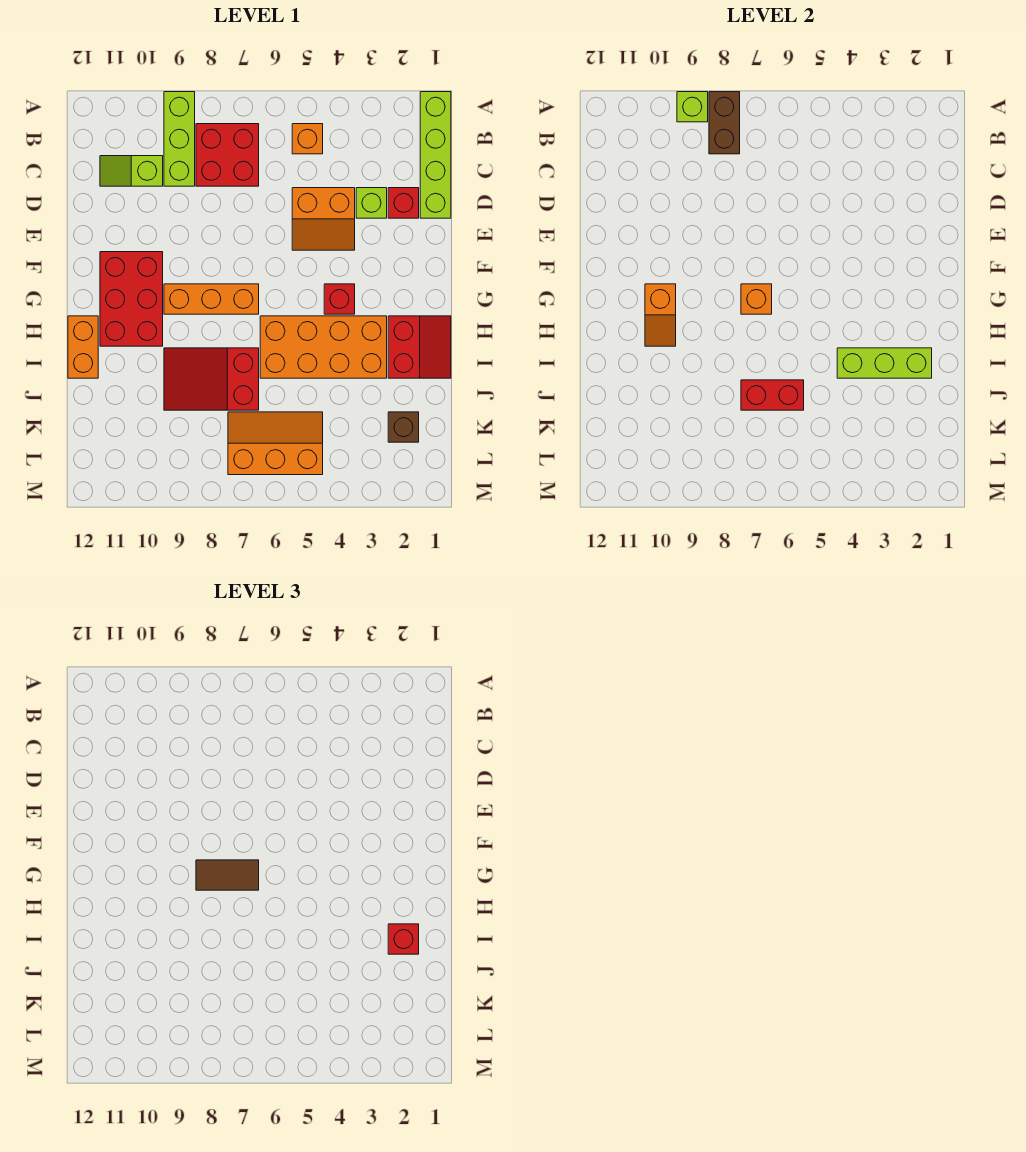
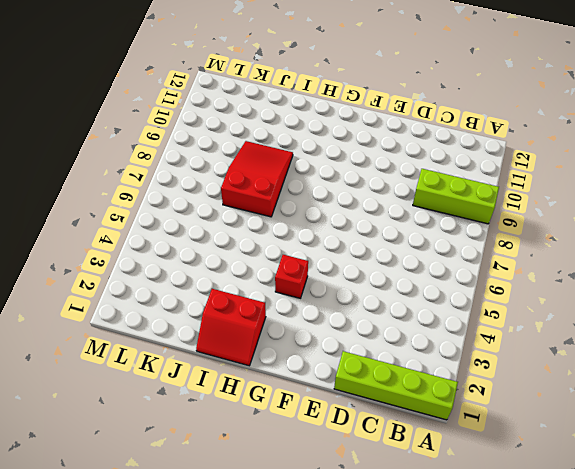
none -> orange 1x1 brick [292,124,323,154]
none -> red 2x2 brick [196,124,259,186]
none -> lime 1x2 slope [100,156,163,186]

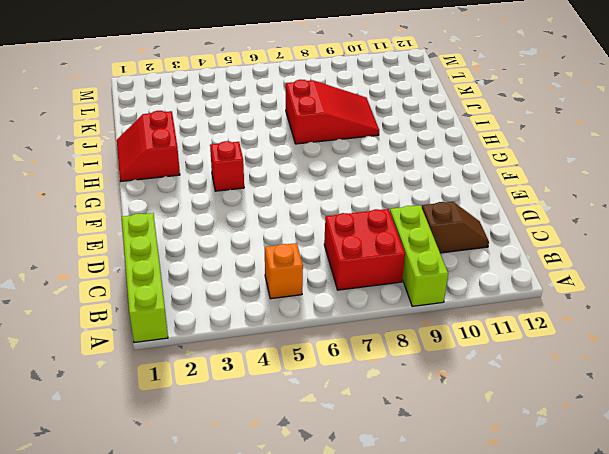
brown 1x2 slope [422,202,489,253] -> lime 1x2 slope [100,156,163,186]
none -> red 1x1 brick [388,188,419,218]
none -> lime 1x1 brick [356,188,387,218]
none -> orange 2x2 slope [292,188,355,250]

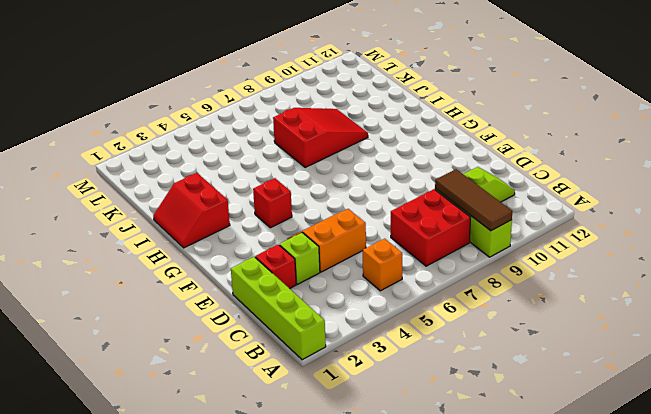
brown 1x3 tile [435,169,512,231] -> lime 1x1 brick [677,92,708,122]
none -> red 2x3 brick [100,252,163,346]
none -> orange 1x3 brick [164,284,259,314]
none -> orange 2x4 brick [260,316,387,378]

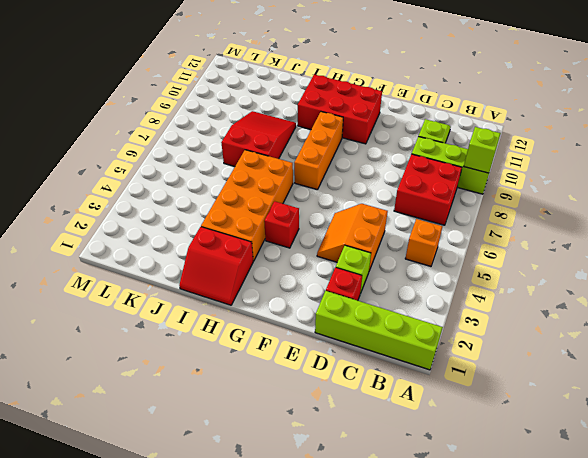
none -> orange 1x2 brick [68,316,98,378]
none -> brown 1x1 brick [388,412,419,442]
none -> orange 2x3 slope [228,412,323,475]

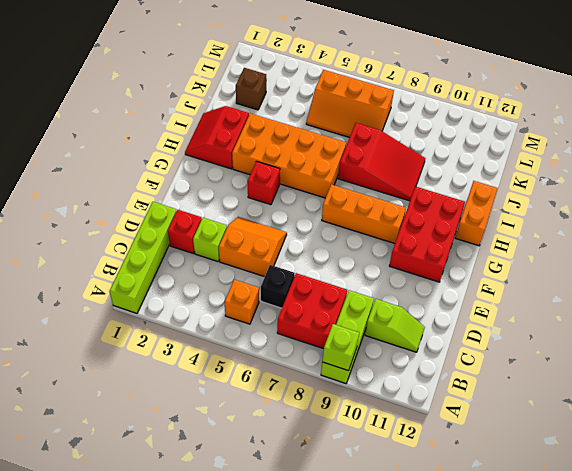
black 1x1 brick [261,265,295,308] -> none
none -> brown 1x2 brick [709,92,740,154]
none -> orange 1x1 brick [741,284,772,314]
none -> orange 1x2 slope [645,284,676,346]

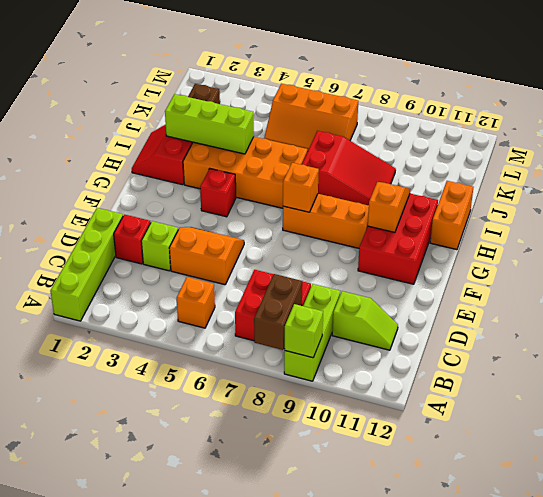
none -> red 1x2 brick [741,380,804,410]
none -> brown 1x2 tile [196,860,259,890]
none -> red 1x1 brick [388,924,419,954]

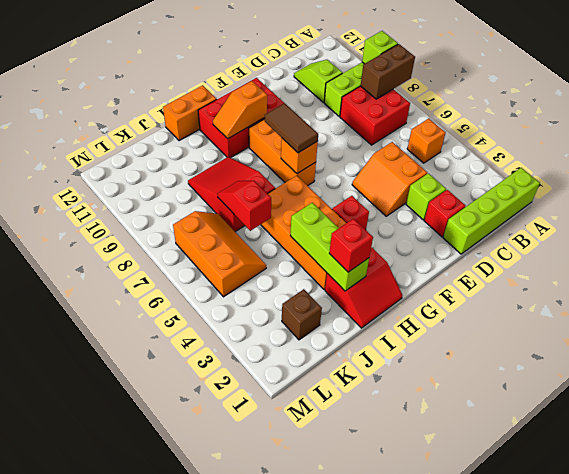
red 1x2 slope [218,181,271,231] -> red 1x2 brick [741,380,804,410]

